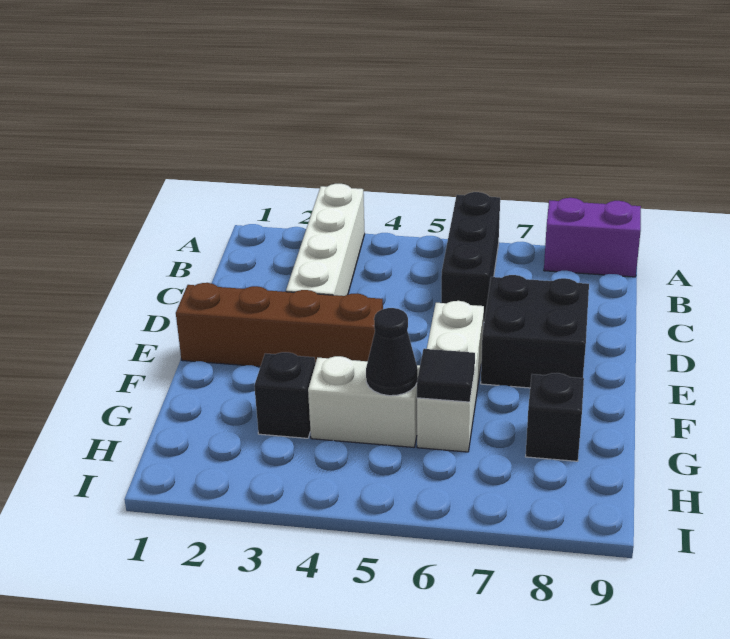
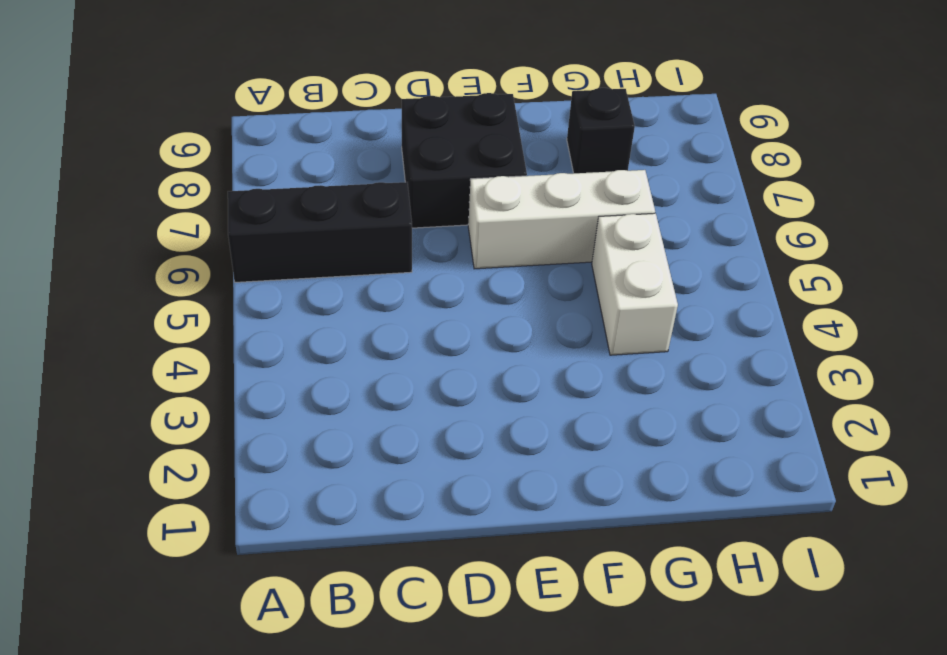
none -> white 1x4 brick [286,184,365,296]
none -> purple 1x2 brick [544,198,641,277]

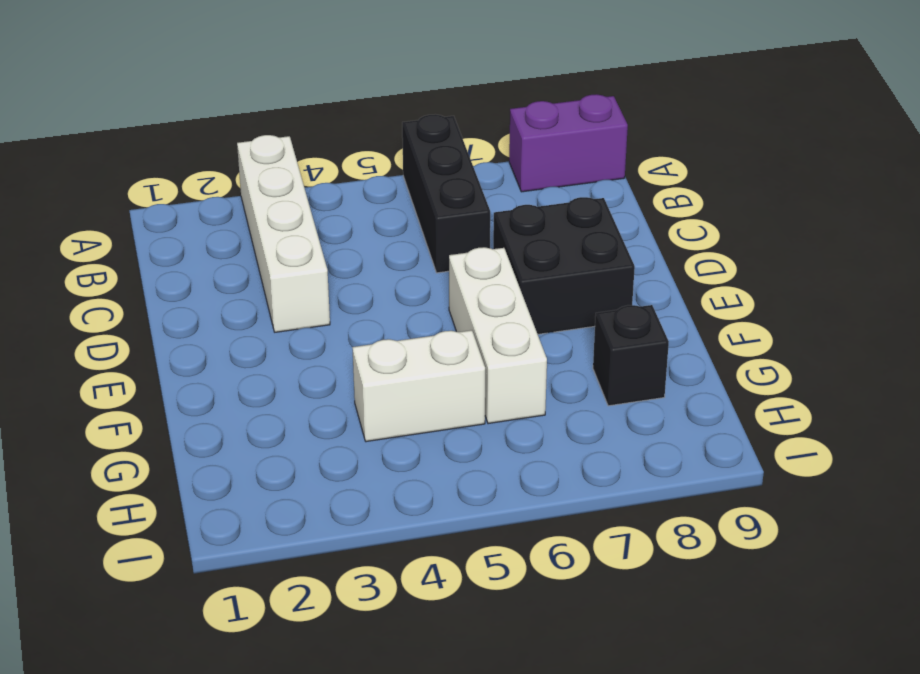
none -> brown 1x4 brick [176,283,383,367]
none -> black 1x1 brick [254,352,315,438]

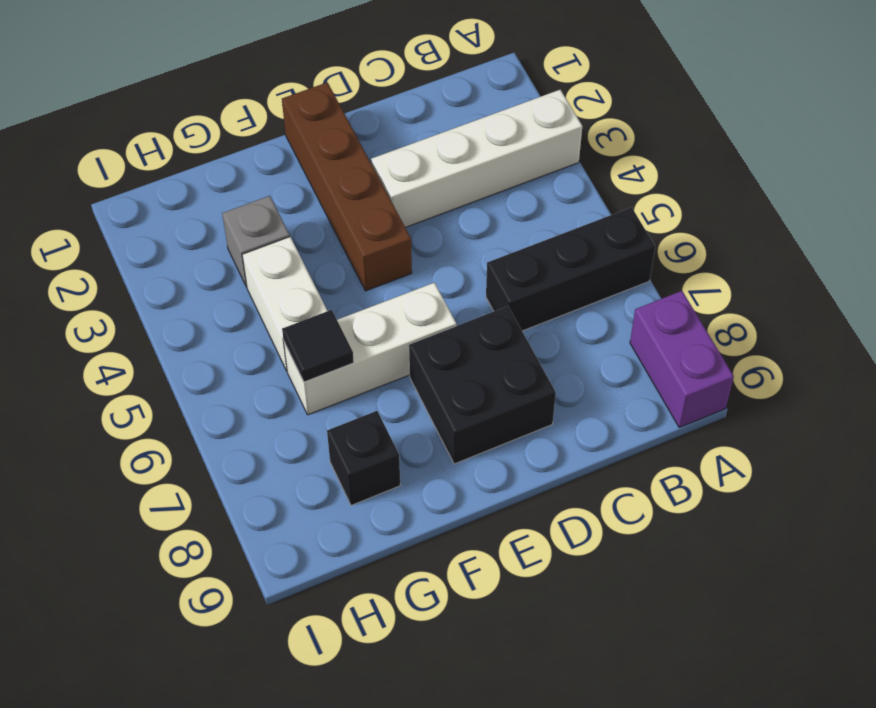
grey 1x1 brick [222,196,290,287] -> black 1x1 brick [254,352,315,438]
none -> black 1x1 cone [366,308,418,396]

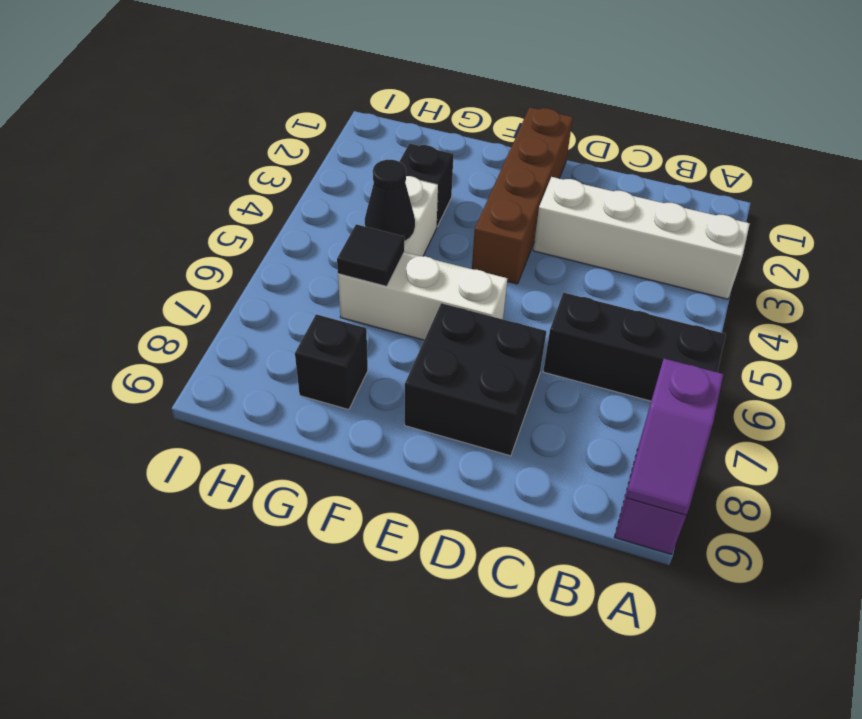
purple 1x2 slope [626,359,723,515] -> none

